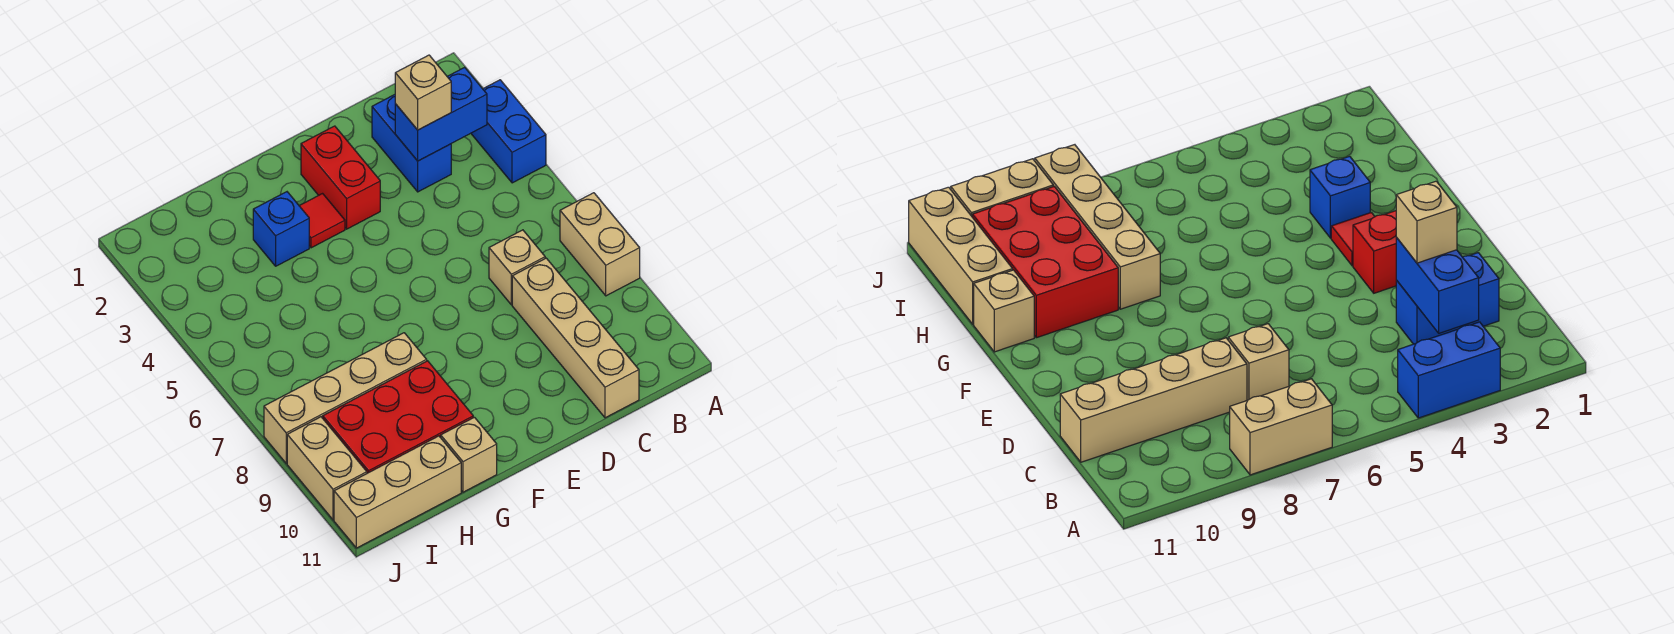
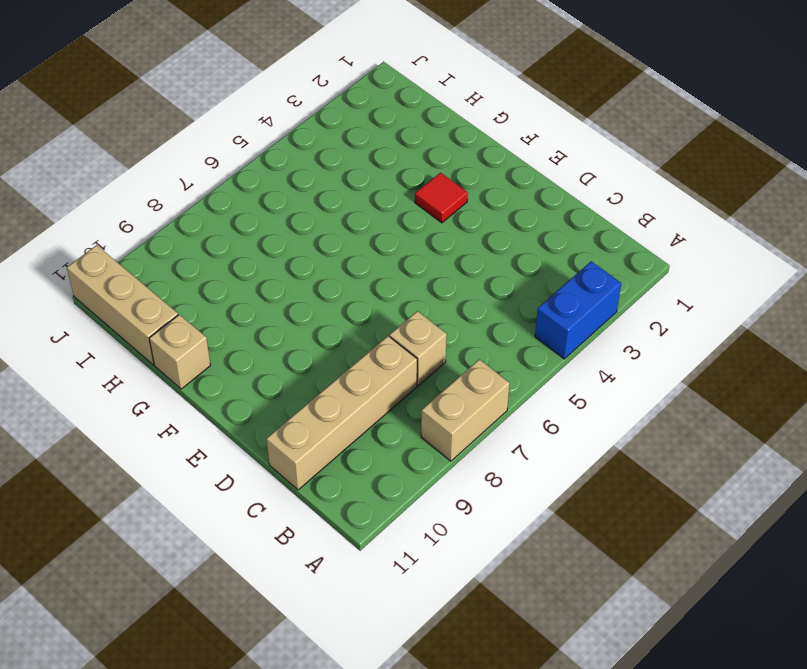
none -> blue 1x2 brick [372,95,451,192]
none -> red 1x2 brick [301,126,380,229]
none -> blue 1x1 brick [253,192,309,266]

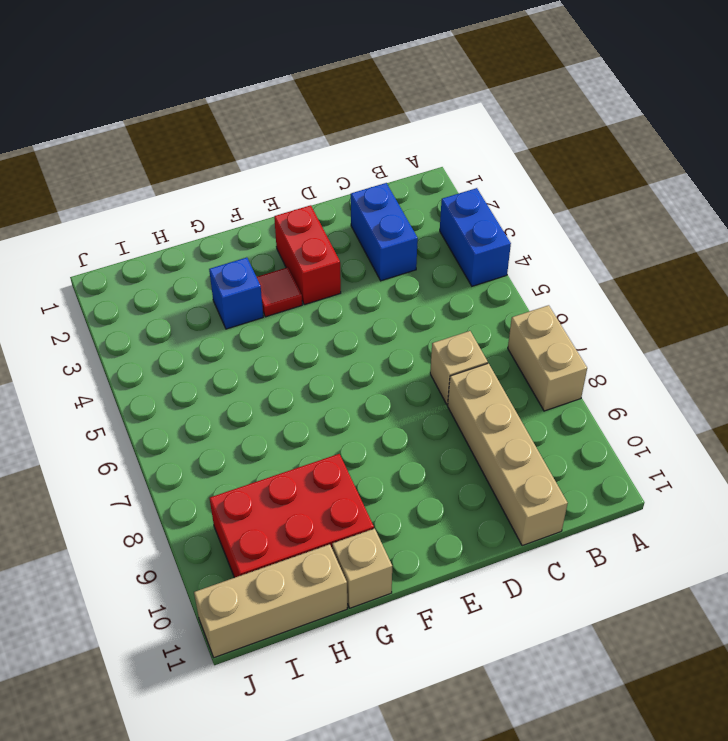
none -> tan 1x4 brick [264,333,427,463]
none -> tan 1x2 brick [287,417,367,520]
none -> blue 1x2 brick [395,67,487,161]

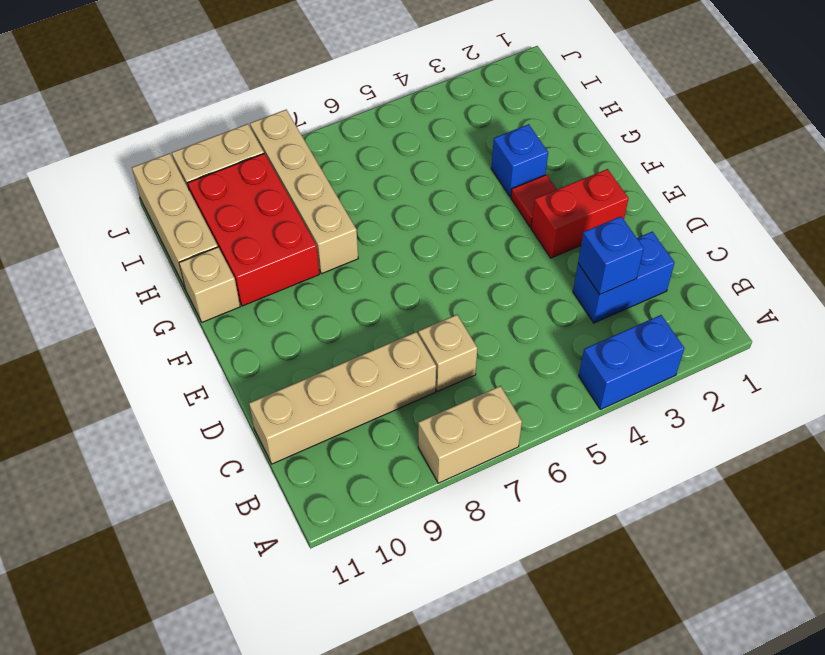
blue 1x1 brick [578,216,644,294] -> blue 1x2 brick [395,67,487,161]
none -> tan 1x1 brick [395,55,451,130]

